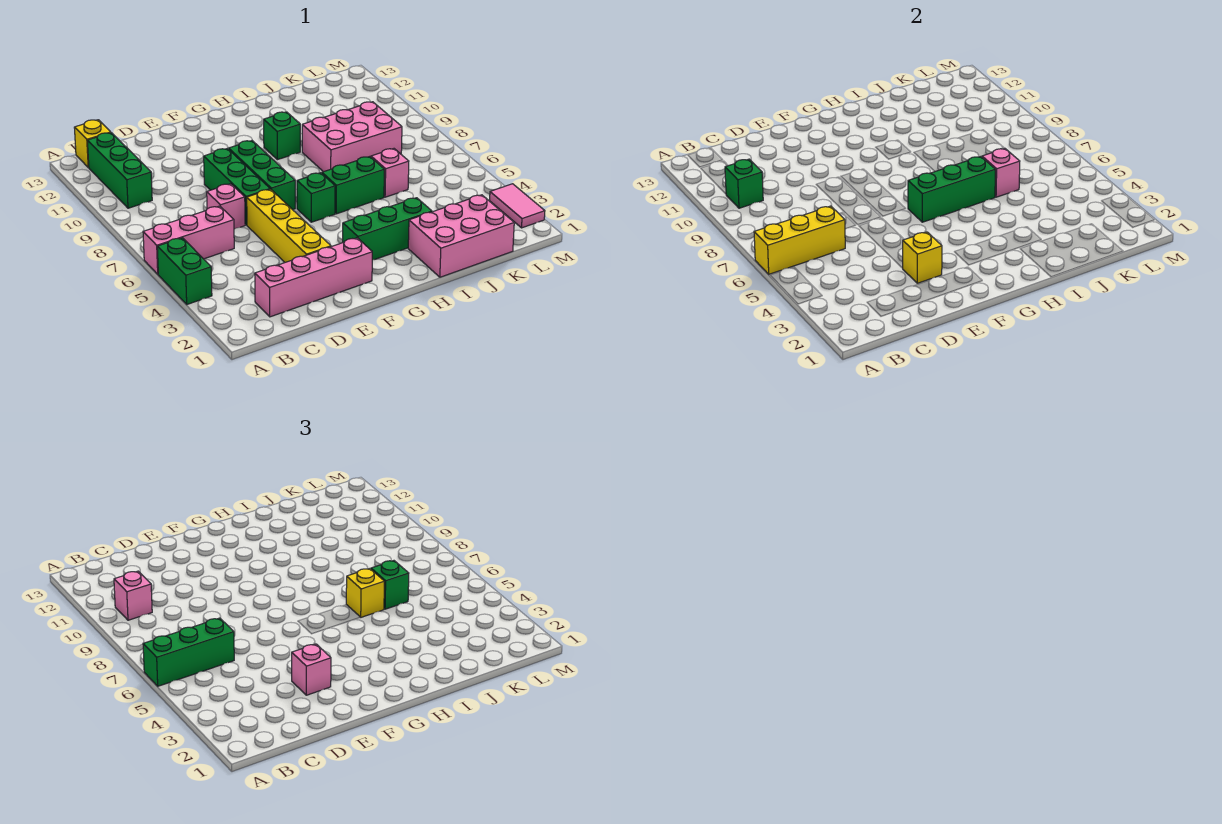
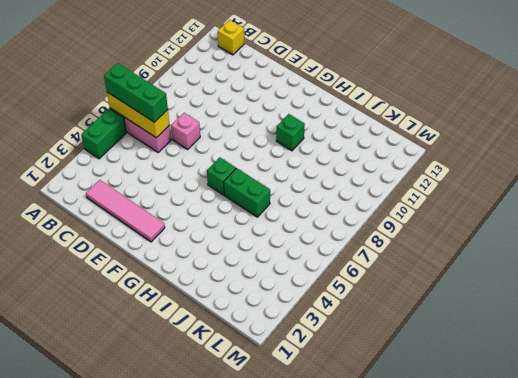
pink 1x4 tile [86,180,165,242] -> pink 1x4 brick [255,238,372,317]
none -> green 1x3 brick [87,133,152,208]
none -> yellow 1x4 brick [247,189,331,262]
none -> green 1x3 brick [204,148,270,225]

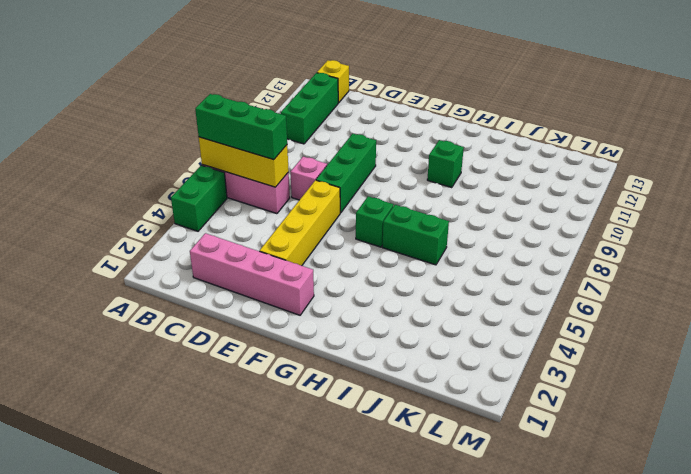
none -> green 1x3 brick [229,141,295,210]
none -> green 1x3 brick [343,198,432,260]
none -> pink 2x3 brick [408,195,514,277]

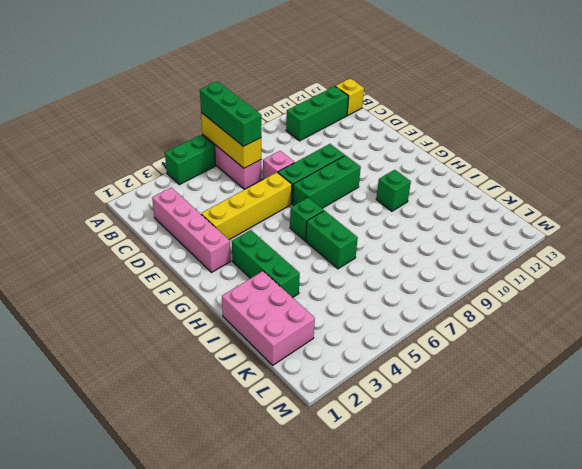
none -> pink 2x3 brick [302,102,402,172]
none -> pink 1x1 brick [371,149,409,197]
none -> pink 1x2 tile [490,184,545,228]

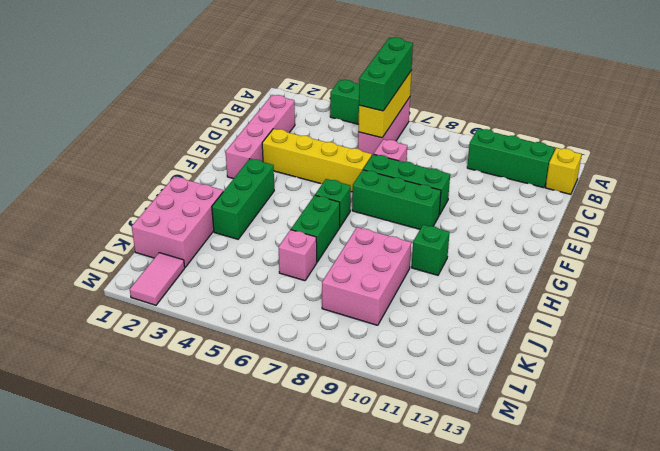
pink 1x2 tile [130,253,185,305] -> pink 1x2 tile turned to [490,184,545,228]
none -> green 1x1 brick [725,159,763,208]
none -> yellow 1x1 brick [903,232,942,283]
none -> green 1x3 brick [908,157,995,222]

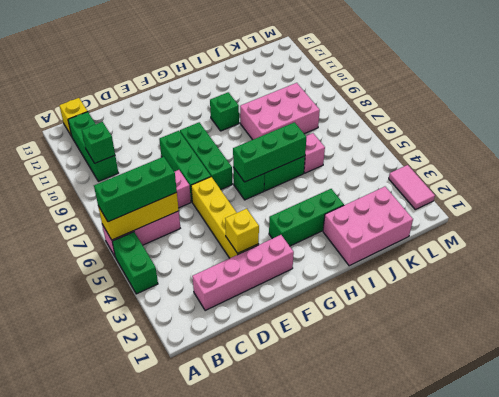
none -> pink 1x1 brick [982,148,1020,197]
none -> pink 1x1 brick [114,571,152,620]
none -> pink 1x1 brick [292,644,331,695]

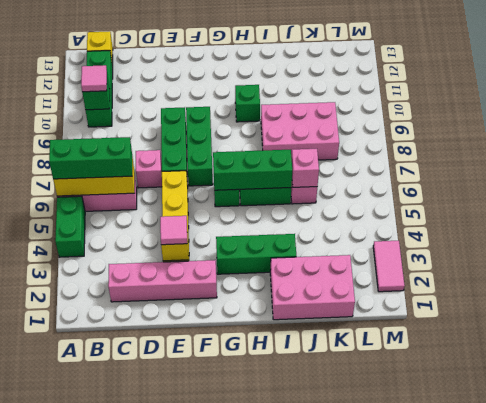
pink 1x1 tile [81,65,107,92] -> pink 1x1 brick [114,571,152,620]
pink 1x1 tile [160,216,187,245] -> pink 1x1 brick [292,644,331,695]
none -> yellow 1x1 brick [346,569,384,617]
none -> green 1x1 brick [371,561,409,609]

